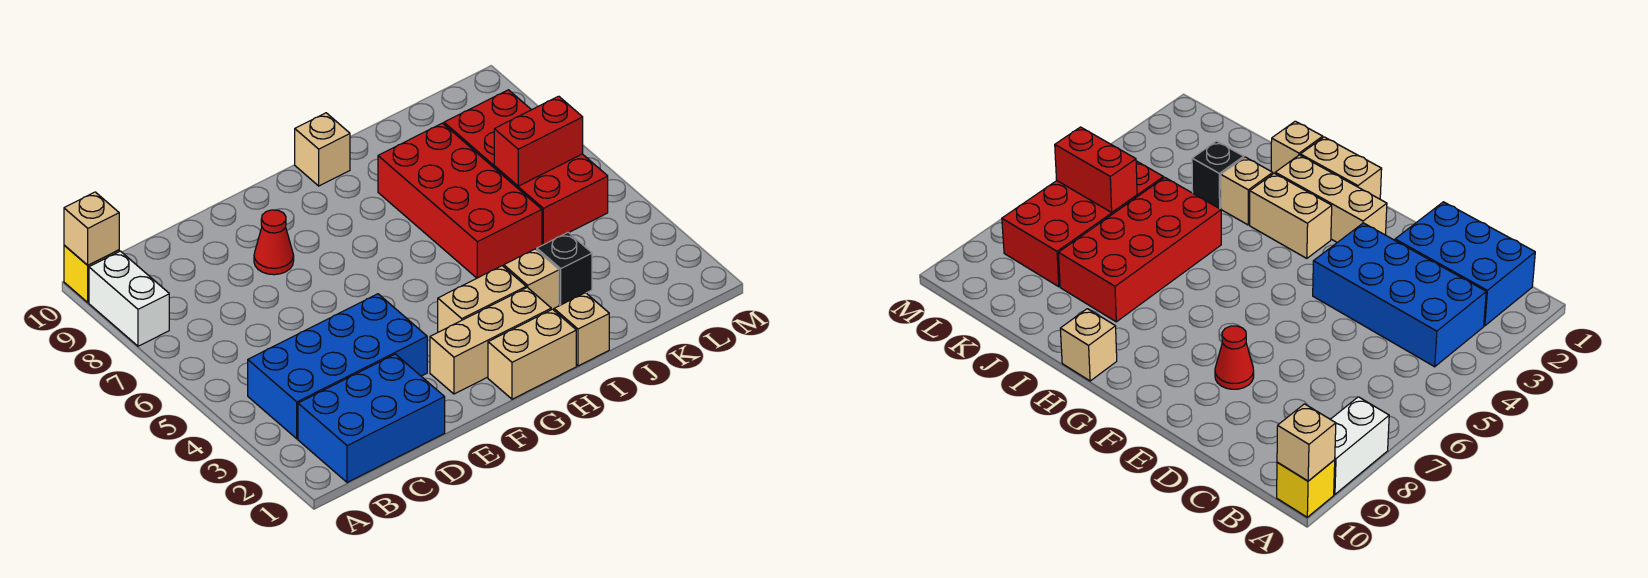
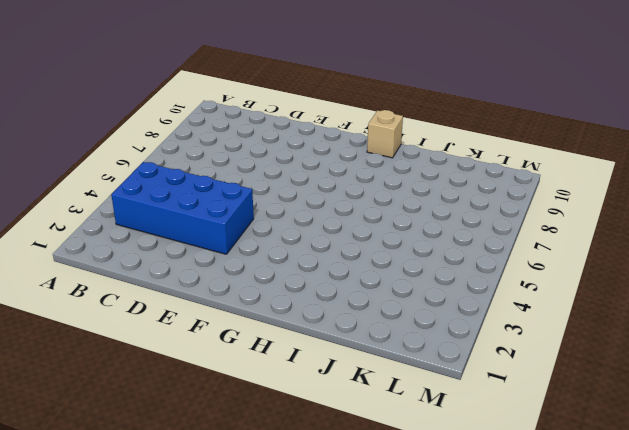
none -> white 1x2 brick [89,251,169,346]
none -> yellow 1x1 brick [64,245,119,302]
none -> blue 2x3 brick [298,354,445,483]

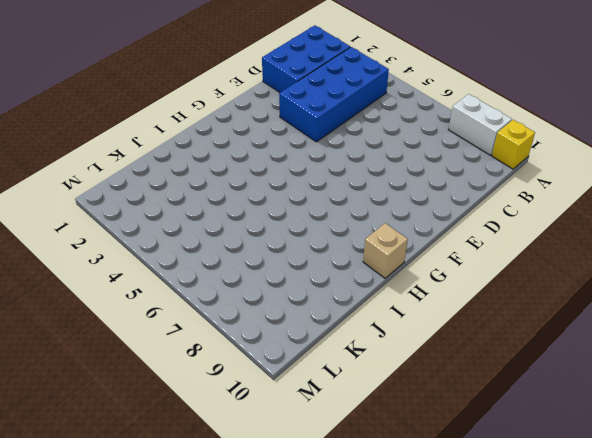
none -> red 1x1 cone [254,210,294,275]
none -> tan 1x3 brick [430,287,551,394]
none -> tan 1x2 brick [488,309,576,399]

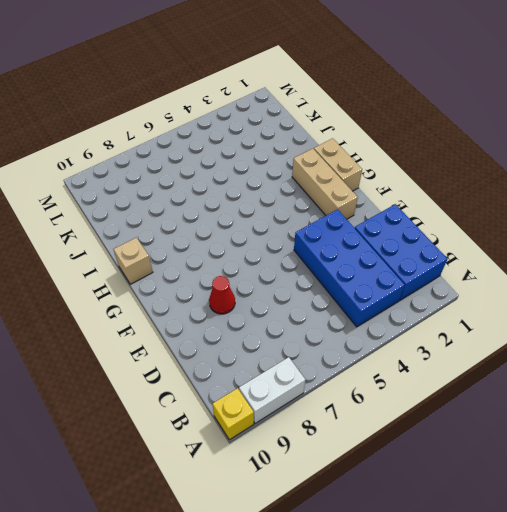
none -> tan 1x2 brick [438,266,526,332]
none -> tan 1x1 brick [554,293,609,366]
none -> tan 1x1 brick [504,249,559,310]

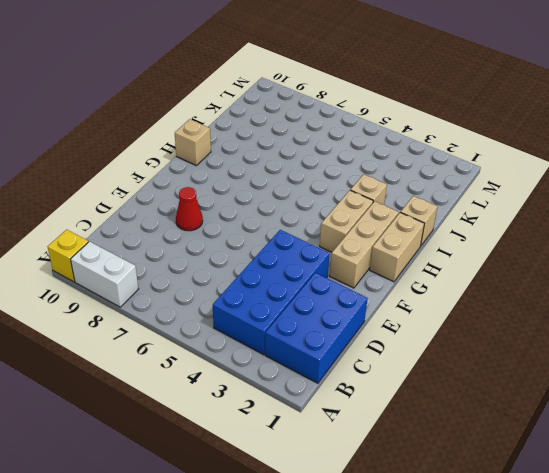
none -> red 2x4 brick [378,123,542,278]
none -> black 1x1 brick [537,232,592,305]
none -> red 2x4 brick [444,90,608,245]

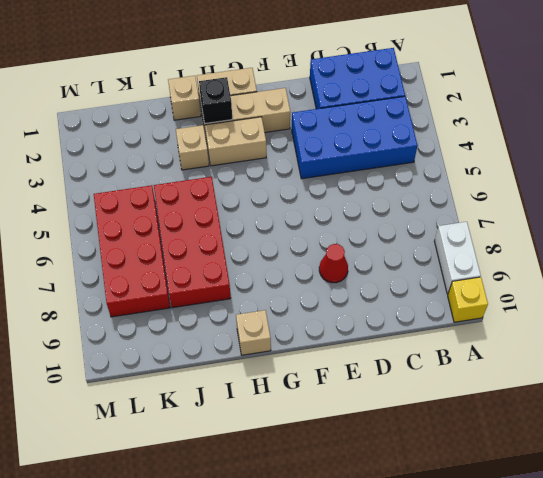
black 1x1 brick [199,77,232,123] -> black 1x1 brick moved to [537,232,592,305]
none -> tan 1x1 brick [64,192,119,265]
none -> red 1x2 brick [494,96,583,186]

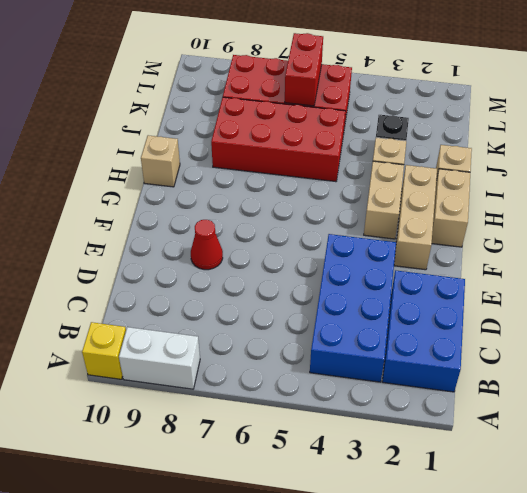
none -> tan 1x1 brick [64,192,119,265]

